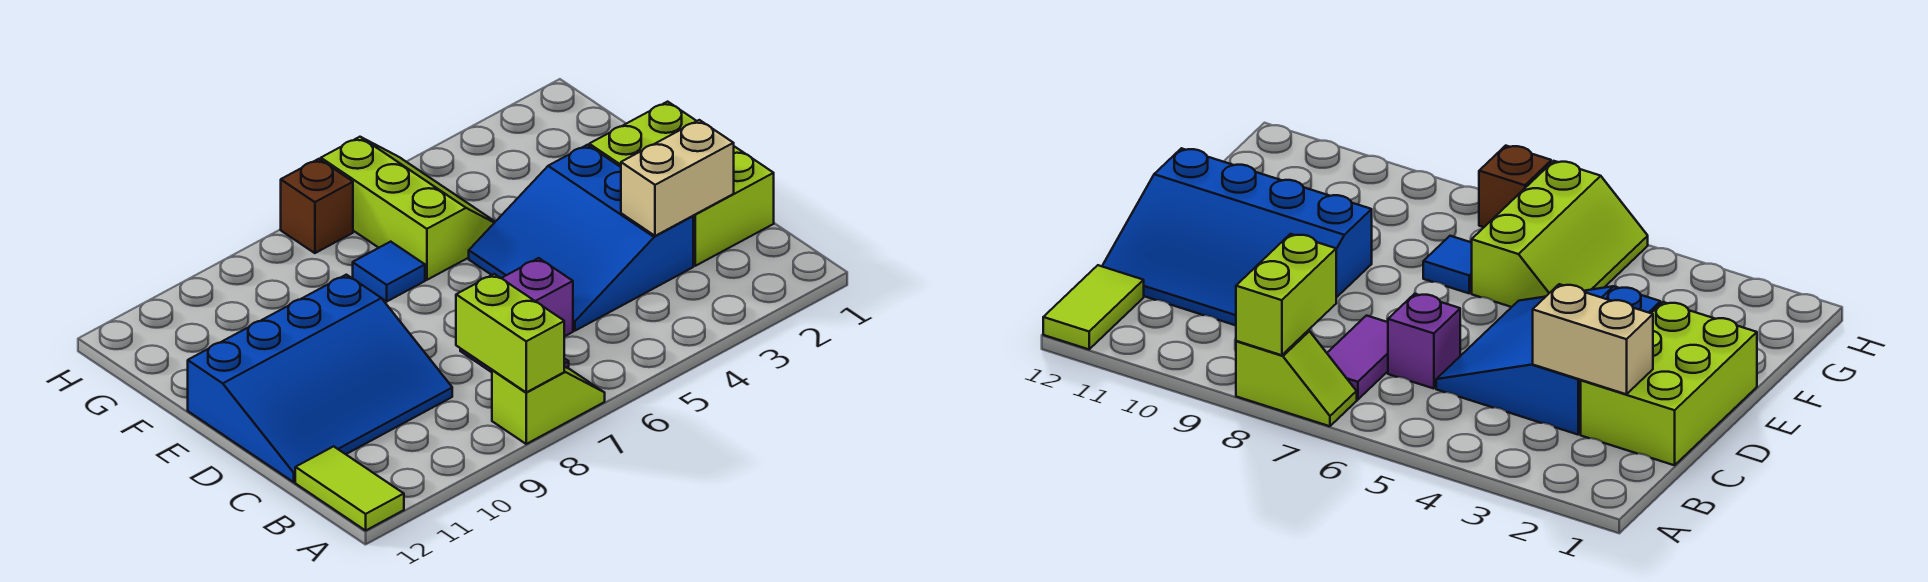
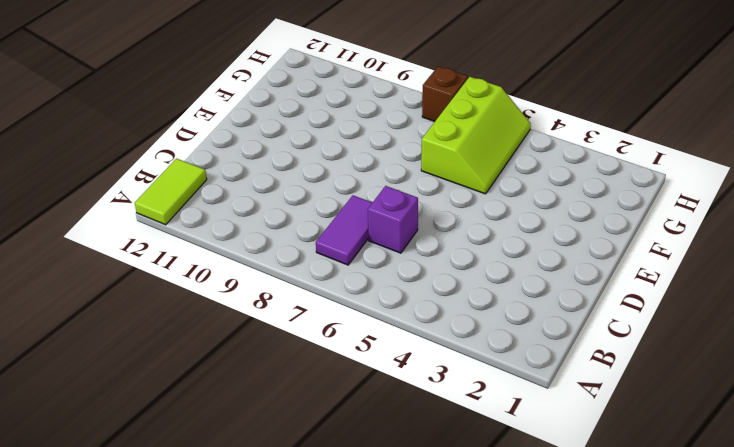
none -> lime 1x2 slope [492,366,605,444]
none -> lime 2x3 brick [589,102,774,266]
none -> blue 3x3 slope [469,145,693,331]

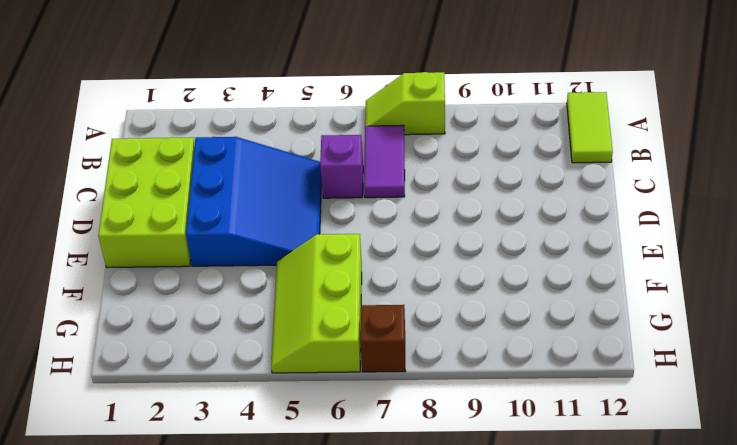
none -> blue 3x4 slope [188,275,452,482]
none -> blue 1x1 tile [353,242,425,301]
none -> lime 1x2 brick [456,274,564,392]

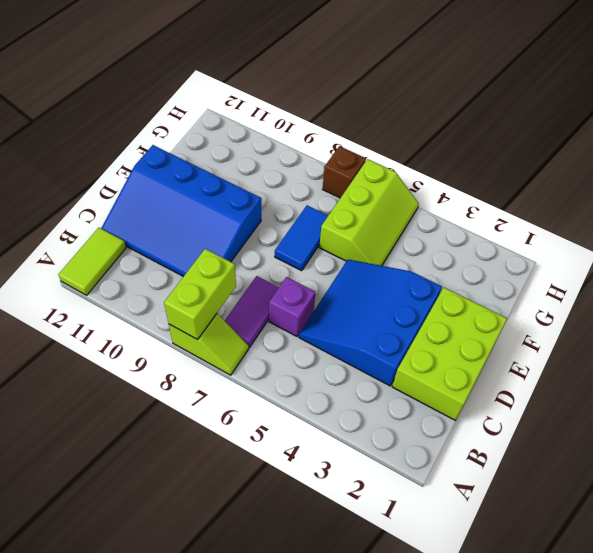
blue 1x2 tile [275,205,328,271] -> blue 1x1 tile [353,242,425,301]
none -> tan 1x2 brick [621,120,734,236]

